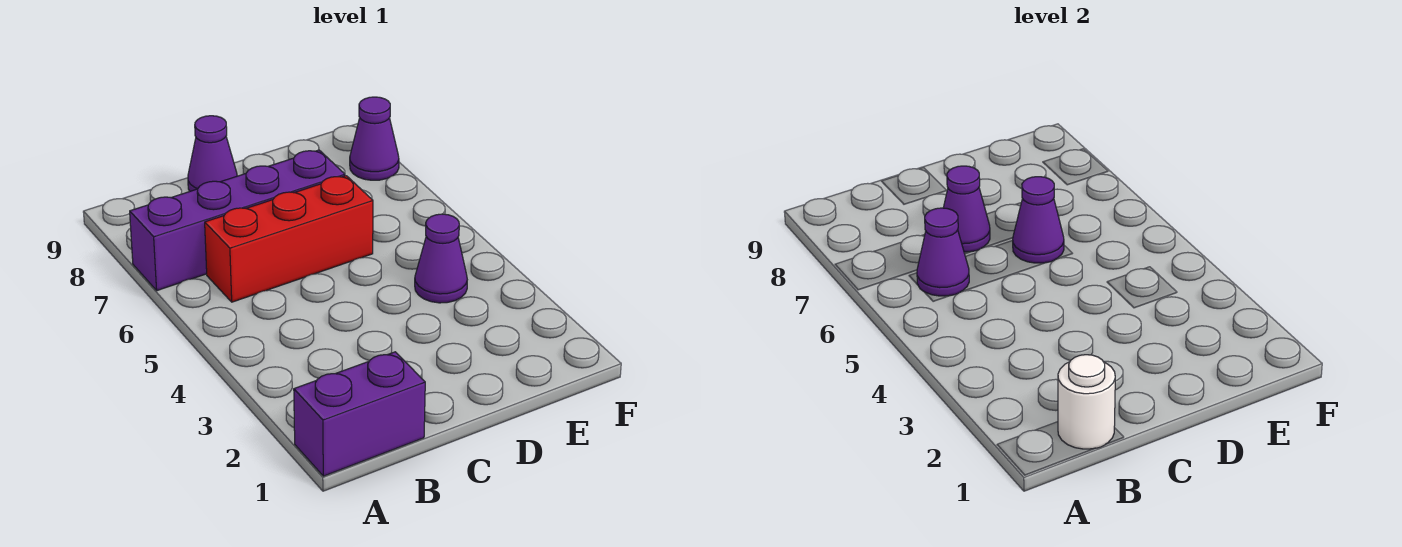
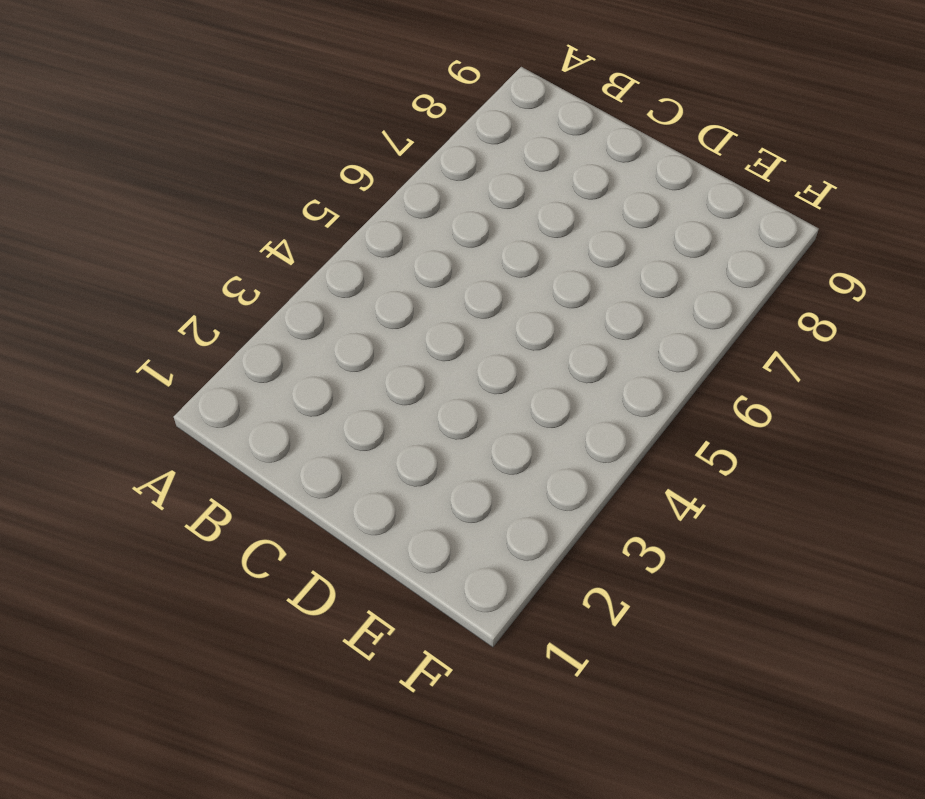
none -> purple 1x2 brick [294,352,425,476]
none -> purple 1x4 brick [130,150,345,291]

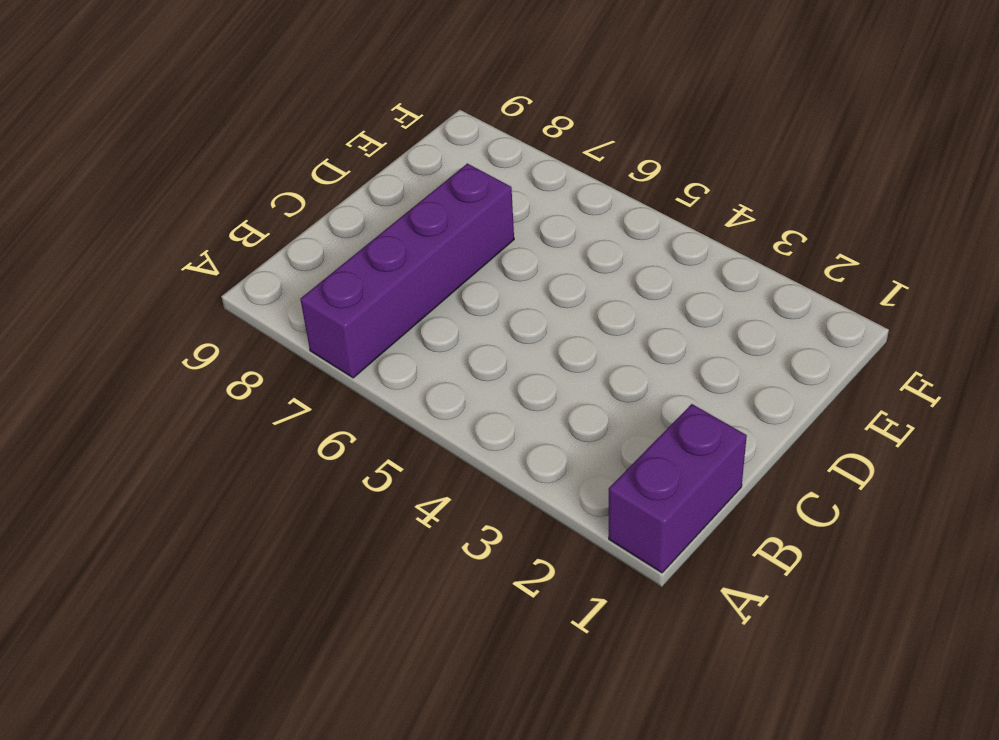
none -> red 1x3 brick [205,176,373,302]
none -> purple 1x1 cone [188,116,237,191]

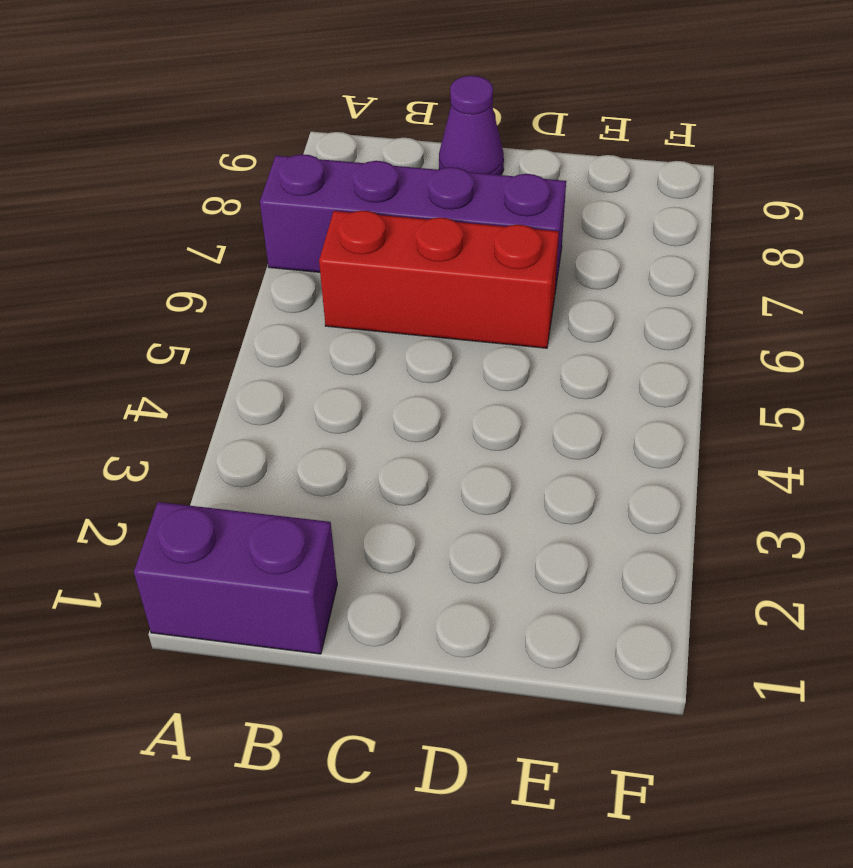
none -> purple 1x1 cone [415,214,467,303]
none -> purple 1x1 cone [350,97,399,180]

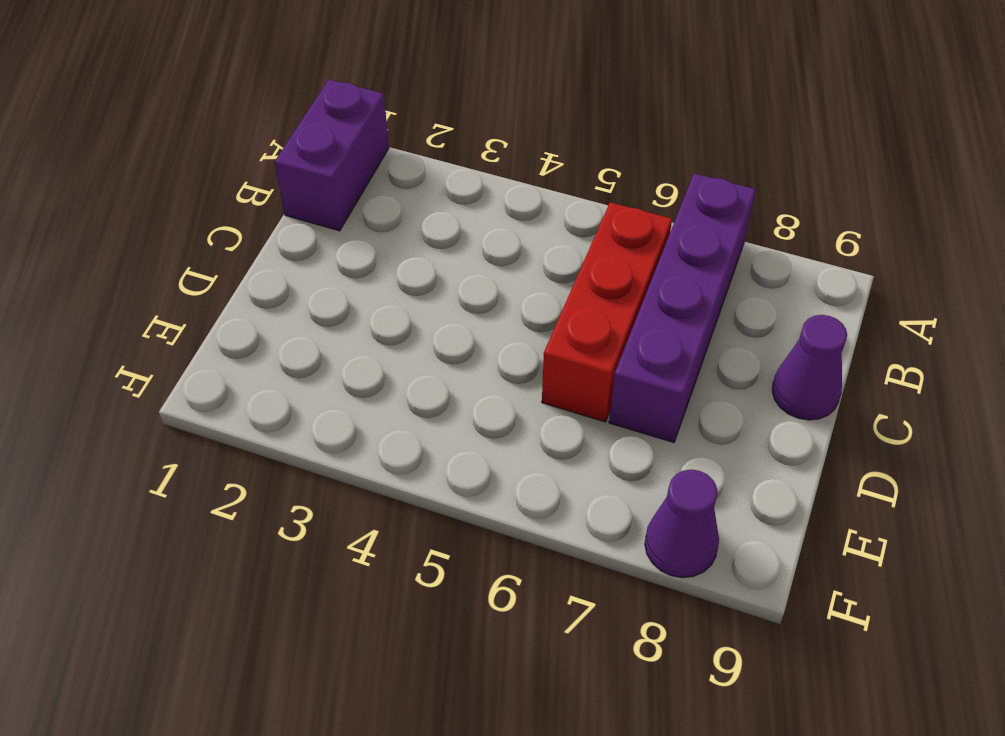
none -> purple 1x1 cone [415,214,467,303]
none -> white 1x1 round brick [1058,355,1115,449]

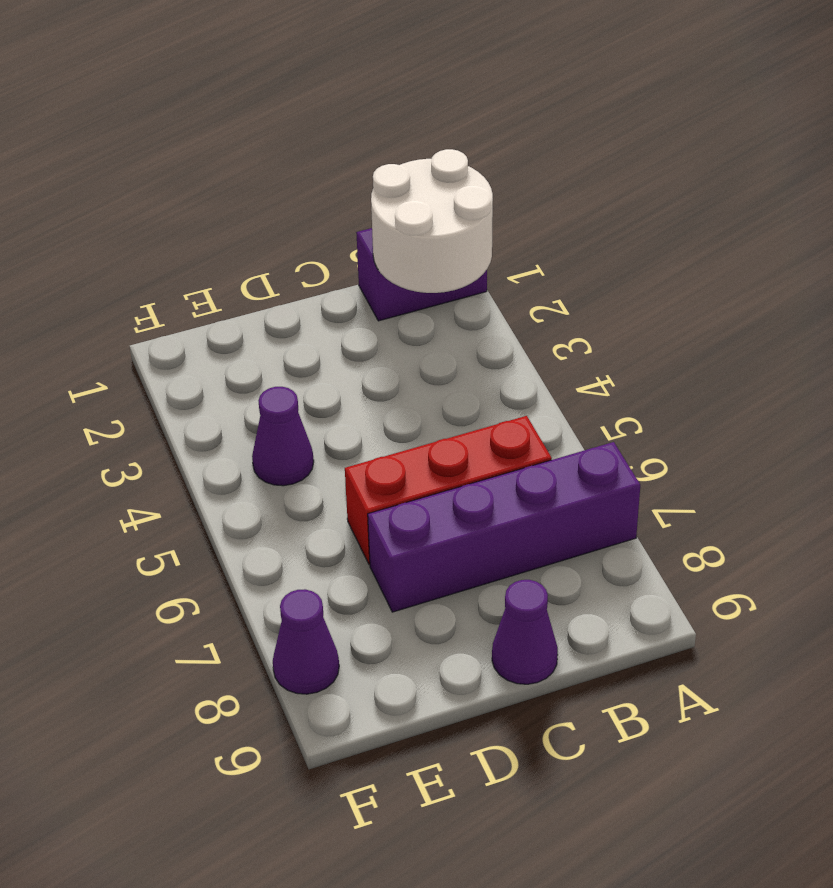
white 2x2 round brick [371,149,493,293] -> white 1x1 round brick [1058,355,1115,449]
none -> purple 1x1 cone [917,208,969,296]
none -> purple 1x1 cone [943,166,990,252]

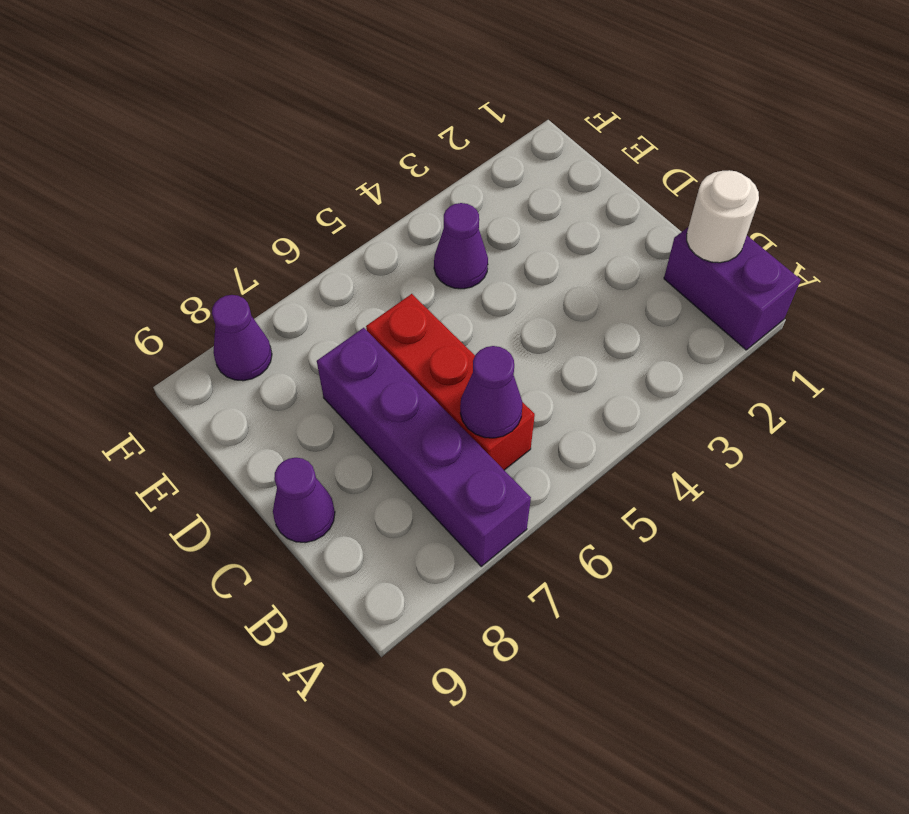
none -> purple 1x1 cone [943,166,990,252]
none -> purple 1x1 cone [1013,177,1064,263]

